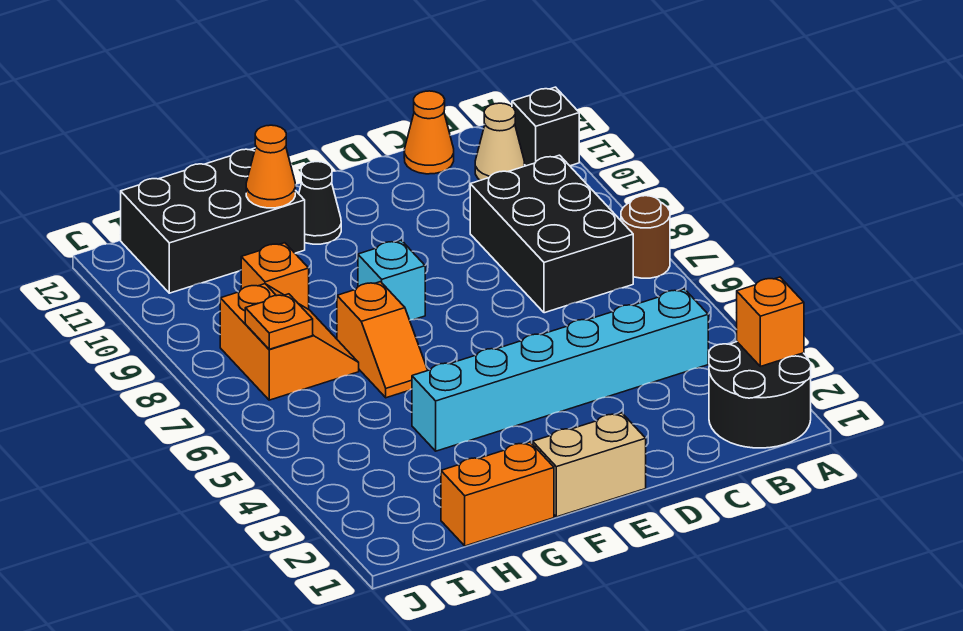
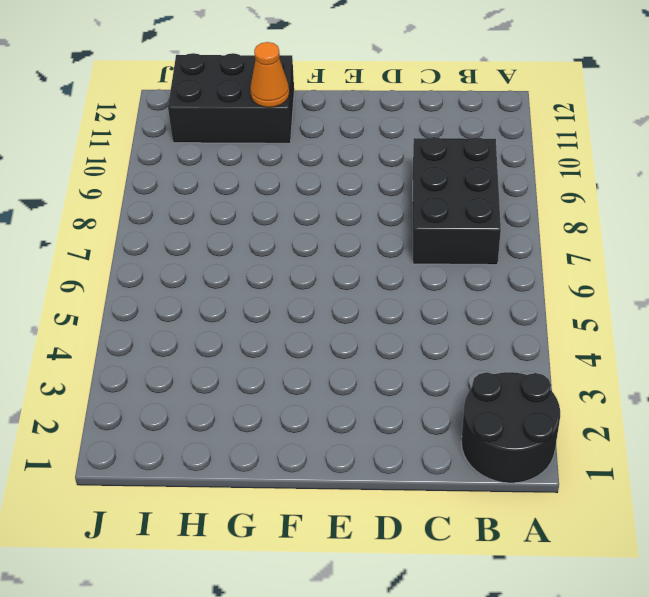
none -> brown 1x1 round brick [621,196,670,278]
none -> black 1x1 brick [512,87,579,166]
none -> cyan 1x6 brick [412,289,708,451]

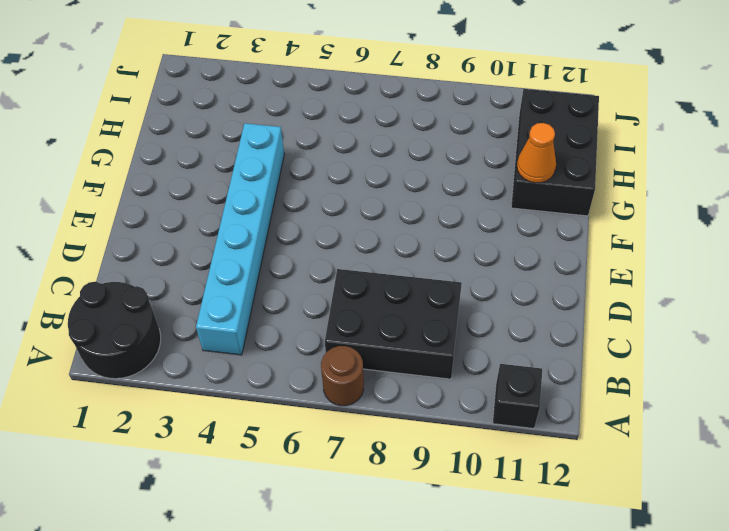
none -> tan 1x1 cone [475,103,524,180]
none -> orange 1x1 cone [404,91,454,174]
none -> tan 1x2 brick [533,413,646,517]

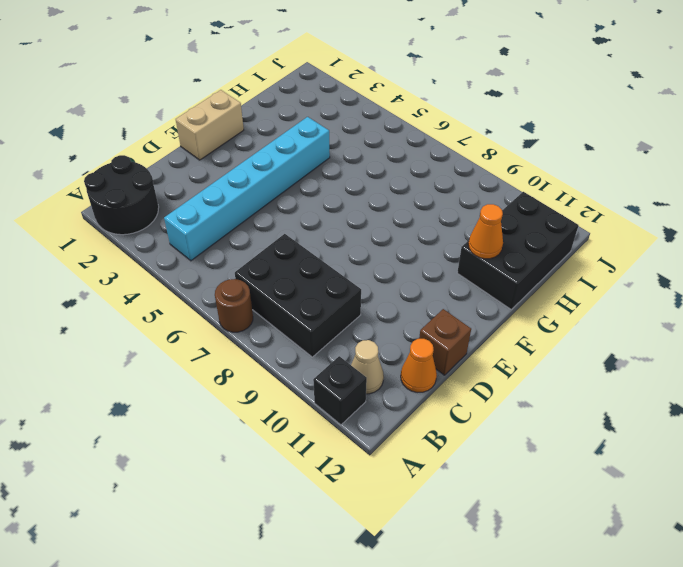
brown 1x1 brick [419,309,471,375] -> none
none -> cyan 1x1 brick [358,240,425,320]
none -> black 1x1 cone [299,162,341,244]
none -> orange 1x2 brick [441,442,554,546]

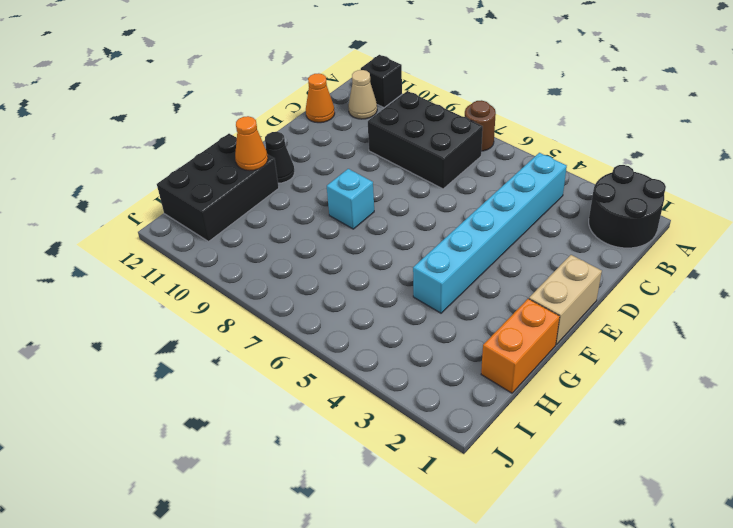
none -> orange 1x2 slope [337,282,428,398]
none -> orange 2x2 slope [220,284,359,400]
none -> orange 1x1 brick [241,243,309,309]

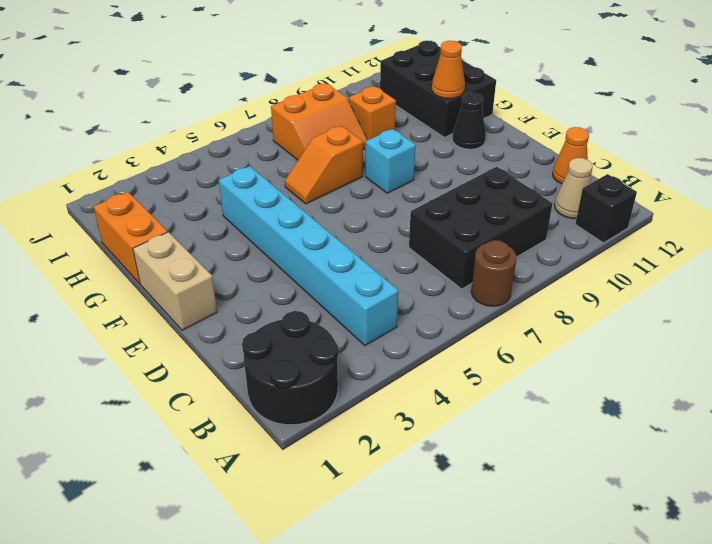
none -> orange 1x1 brick [737,277,804,366]
none -> orange 1x1 plate [245,294,313,349]

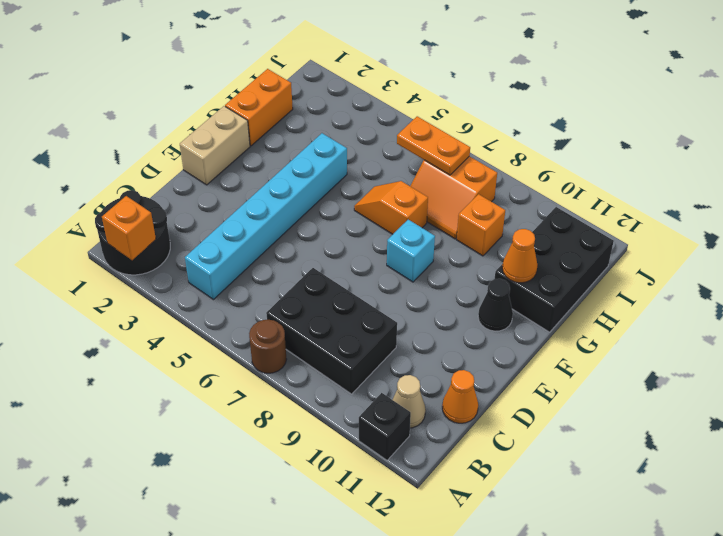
orange 1x2 plate [397,116,470,175] -> orange 1x1 plate [245,294,313,349]

